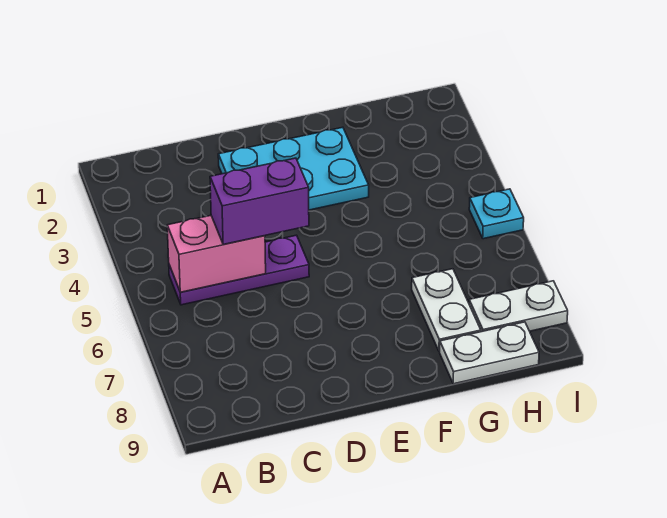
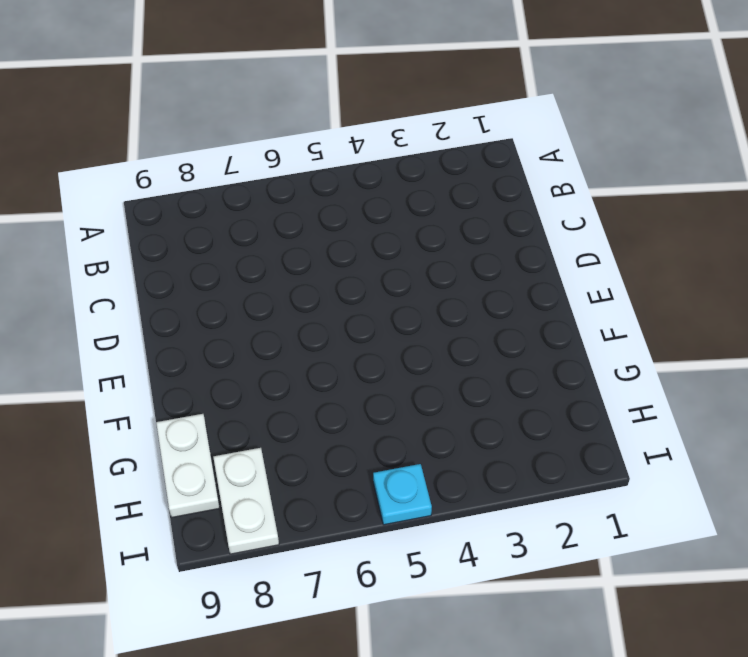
none -> purple 1x3 plate [169,235,309,305]
none -> cyan 2x3 plate [218,127,369,210]

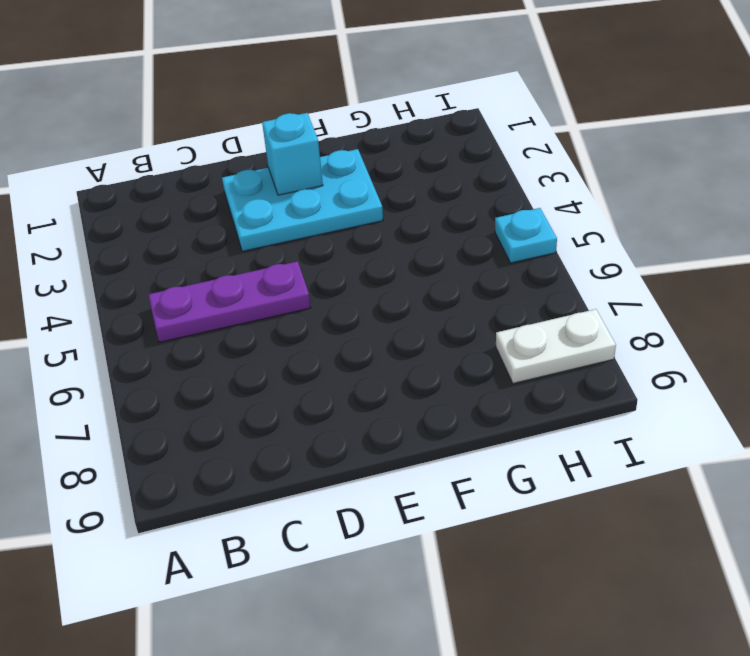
cyan 1x1 brick [262,113,323,195] -> none
none -> white 1x2 plate [412,269,481,352]
none -> white 1x2 plate [440,322,539,384]

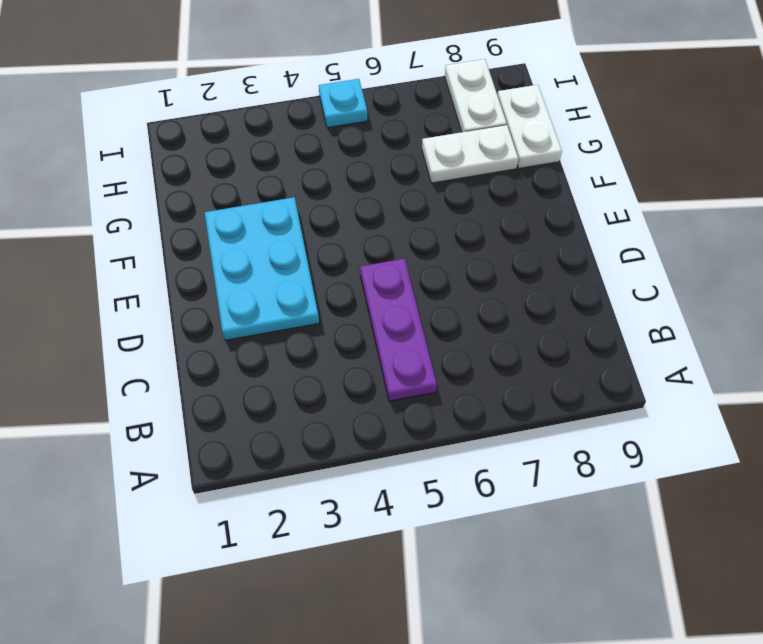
none -> pink 1x2 brick [167,216,266,292]
none -> purple 1x2 brick [210,158,309,244]

